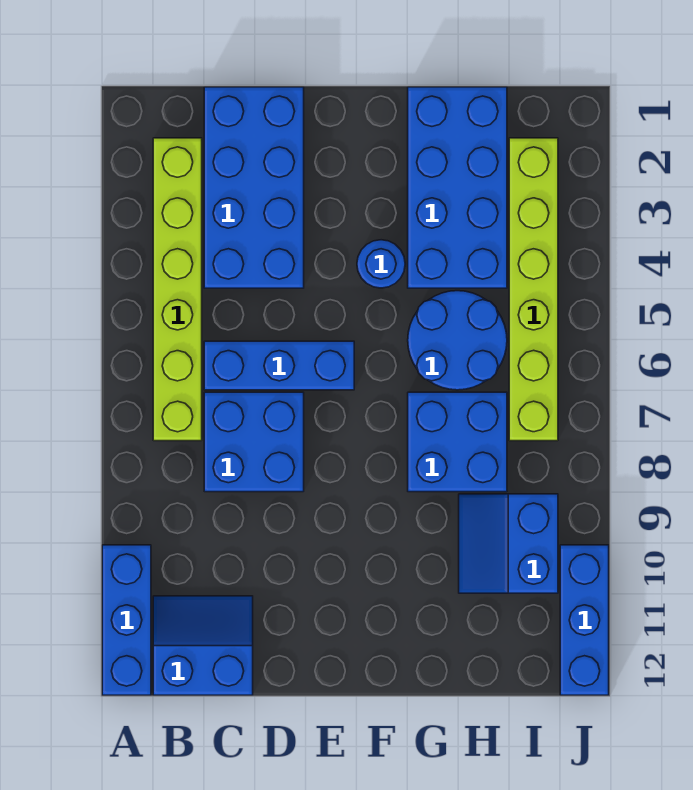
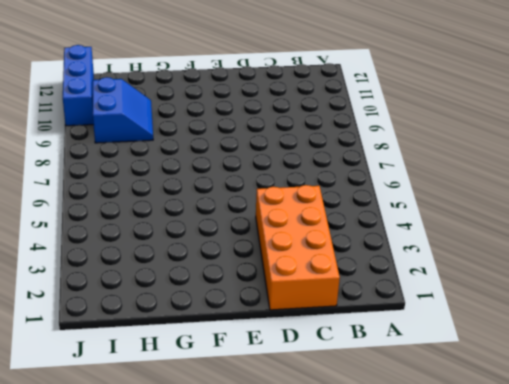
orange 2x4 brick [256,185,340,310] -> blue 2x4 brick [204,87,304,288]
none -> blue 1x3 brick [102,545,151,695]
none -> lime 1x6 brick [153,138,202,441]
none -> blue 2x2 slope [153,596,253,695]

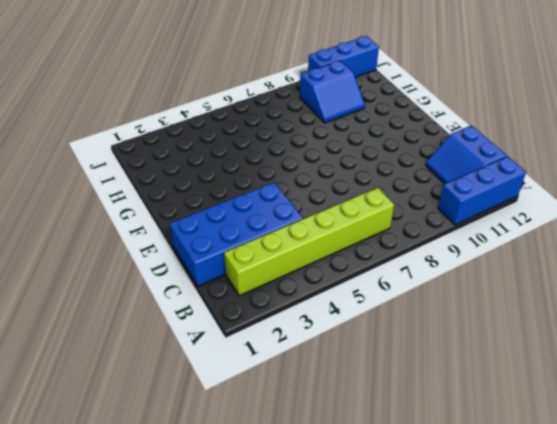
none -> blue 1x3 brick [204,341,354,390]
none -> blue 2x2 brick [204,392,304,492]
none -> blue 1x1 round brick [357,240,405,288]

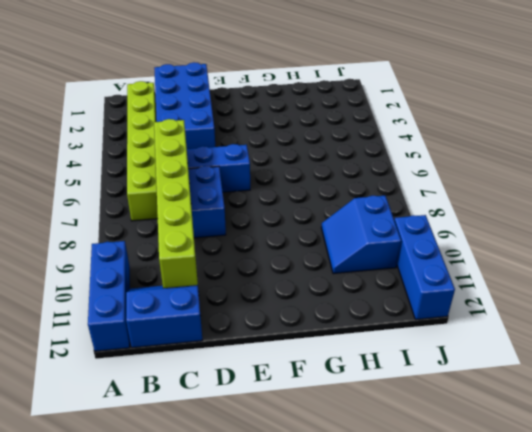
lime 1x6 brick [154,119,198,288] -> lime 1x6 brick moved to [509,138,558,441]
none -> blue 1x1 round brick [357,240,405,288]
none -> blue 2x4 brick [408,87,507,288]
none -> blue 2x2 round brick [408,291,507,390]

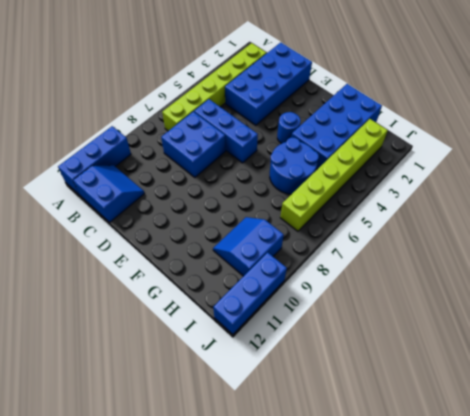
none -> blue 2x2 brick [408,392,507,492]

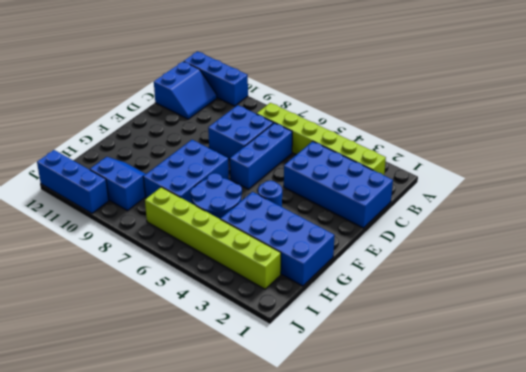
blue 2x3 brick [143,140,229,204] -> blue 2x2 brick [408,392,507,492]

